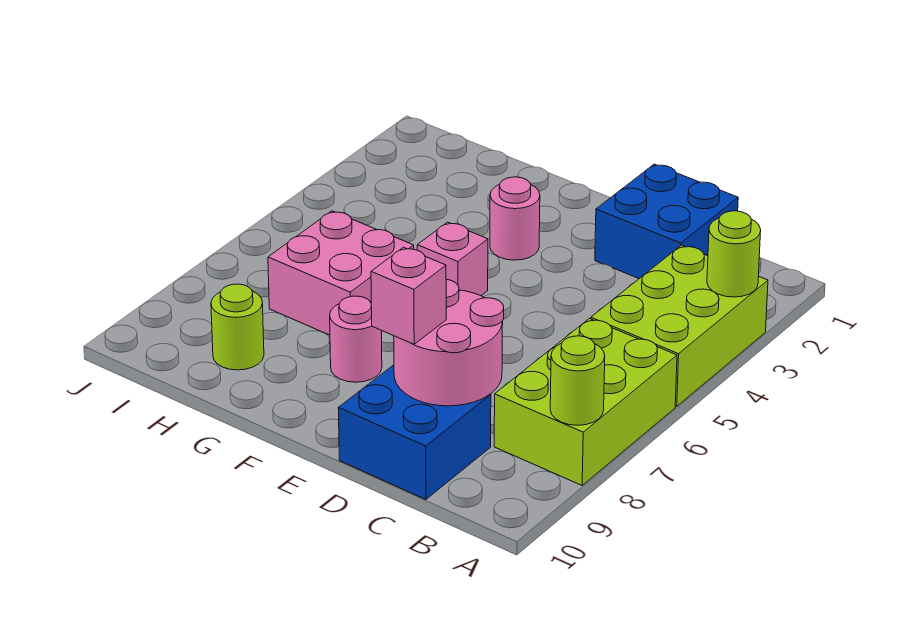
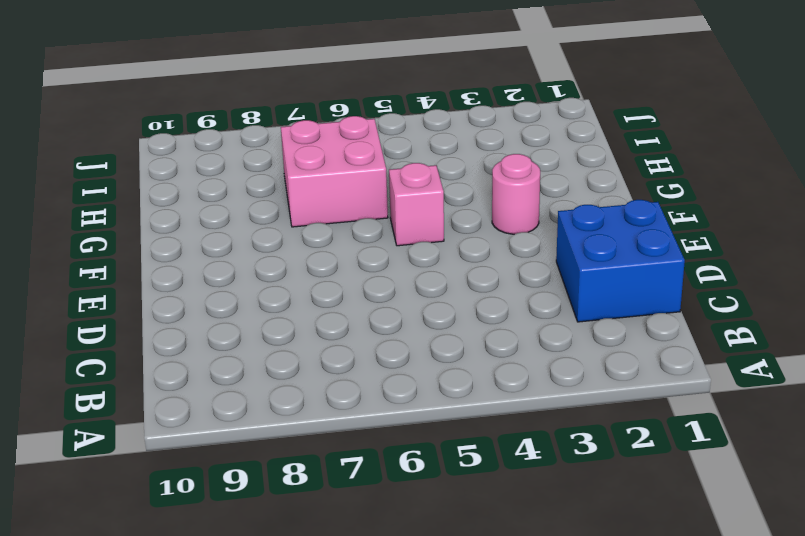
none -> lime 2x3 brick [591,245,768,406]
none -> lime 2x3 brick [494,319,677,485]
none -> blue 2x2 brick [338,365,491,499]

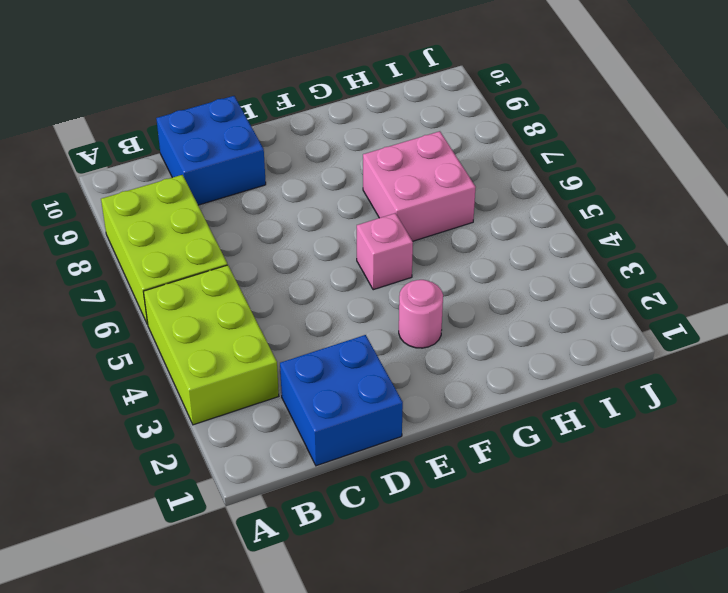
none -> pink 1x1 round brick [330,296,382,382]
none -> lime 1x1 round brick [211,284,264,370]
none -> lime 1x1 round brick [707,211,761,297]

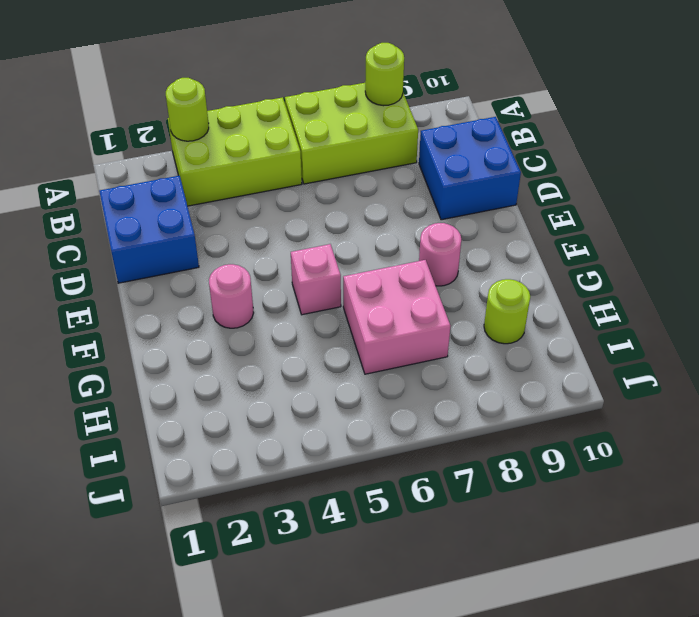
none -> pink 2x2 round brick [394,280,504,406]
none -> pink 1x1 brick [371,247,446,344]

